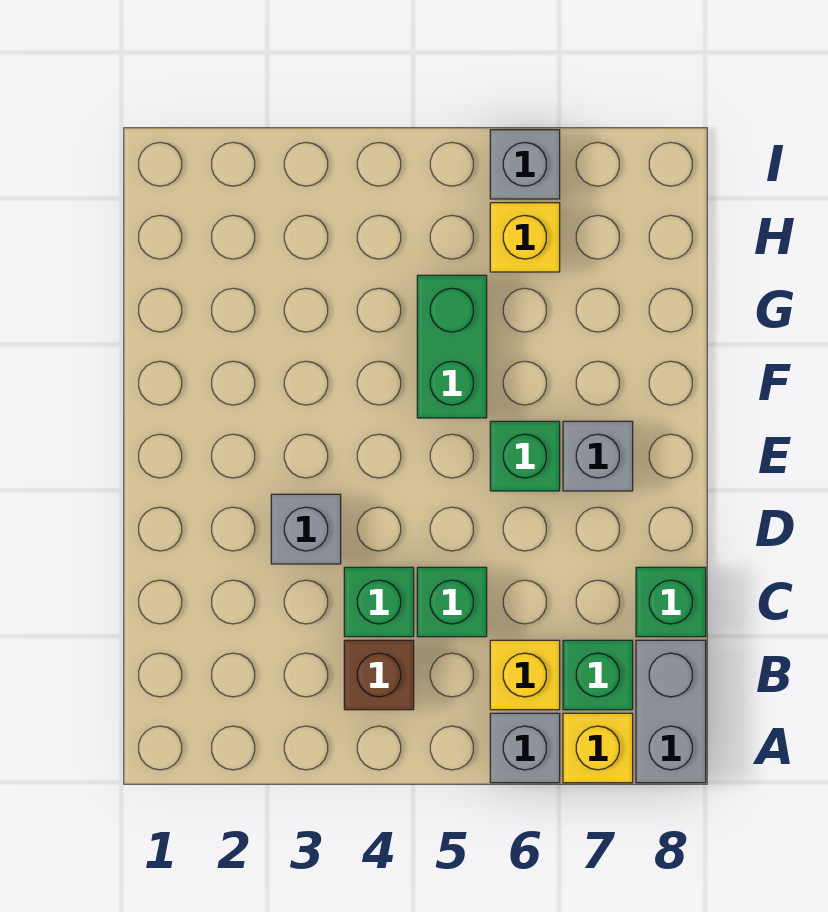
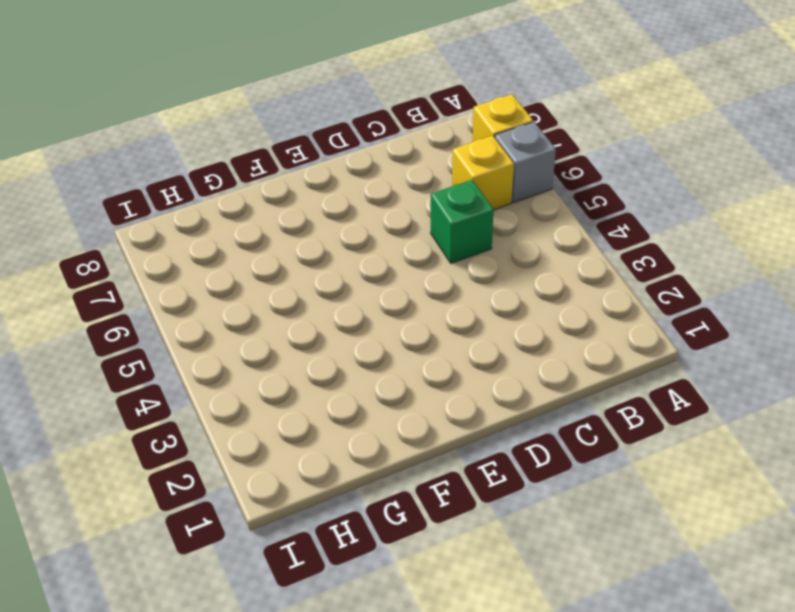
none -> grey 1x2 brick [636,640,706,783]
none -> brown 1x1 brick [344,640,414,710]
none -> green 1x1 brick [563,640,633,710]

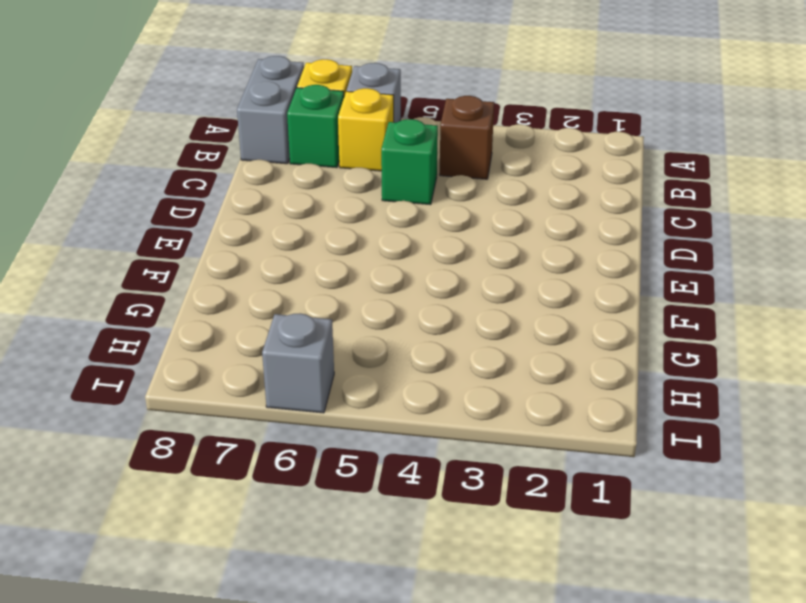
none -> green 1x1 brick [344,567,414,637]
none -> green 1x1 brick [636,567,706,637]
none -> grey 1x1 brick [271,494,341,564]

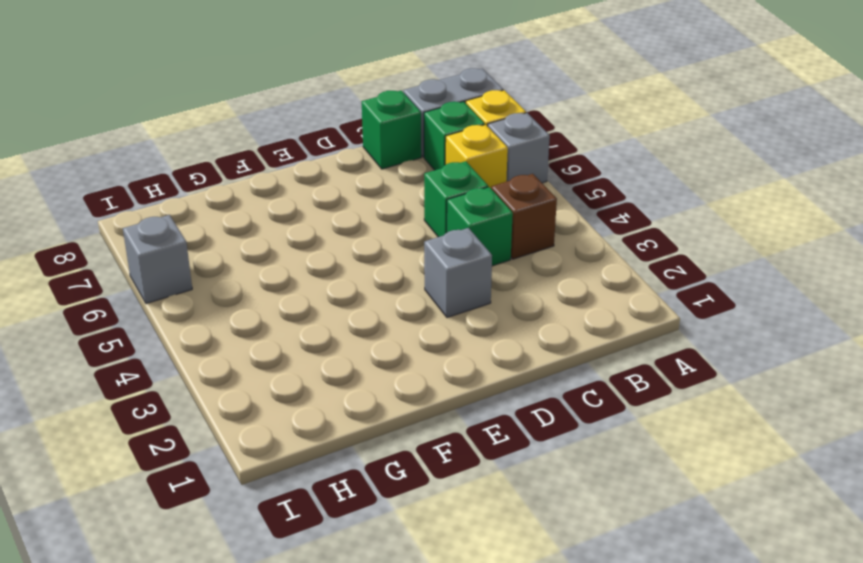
none -> green 1x1 brick [490,421,560,491]
none -> grey 1x1 brick [563,421,633,491]
none -> green 1x2 brick [417,275,487,418]

